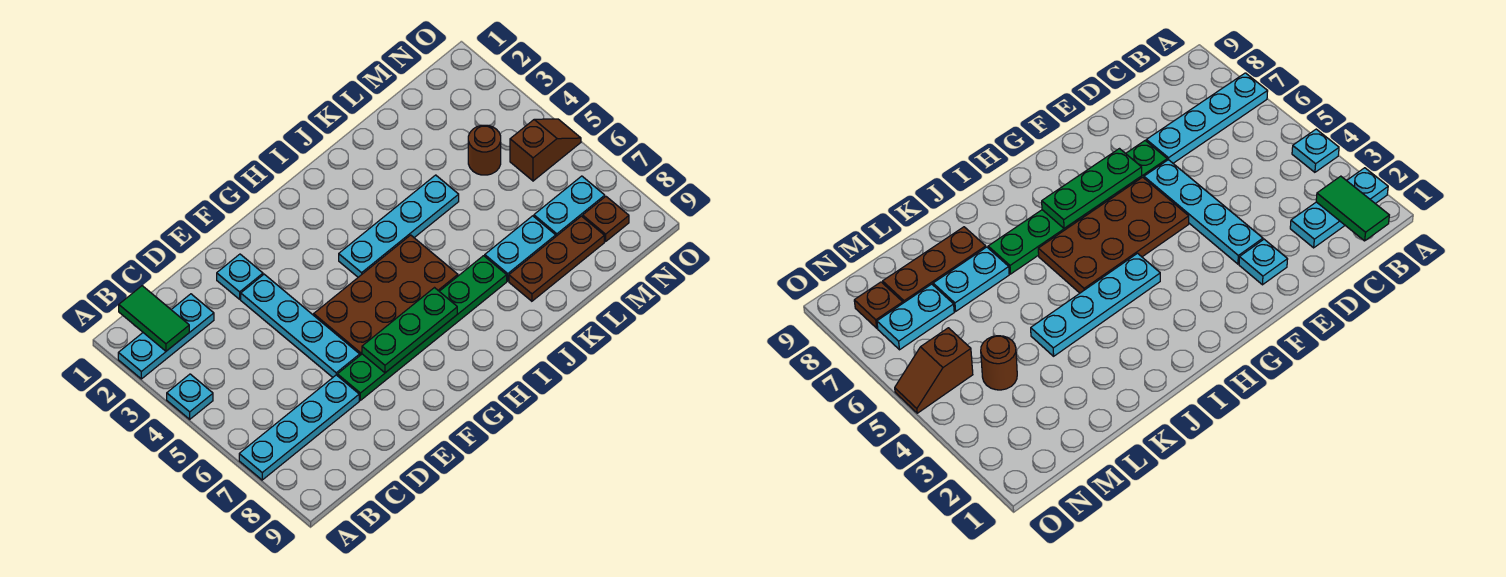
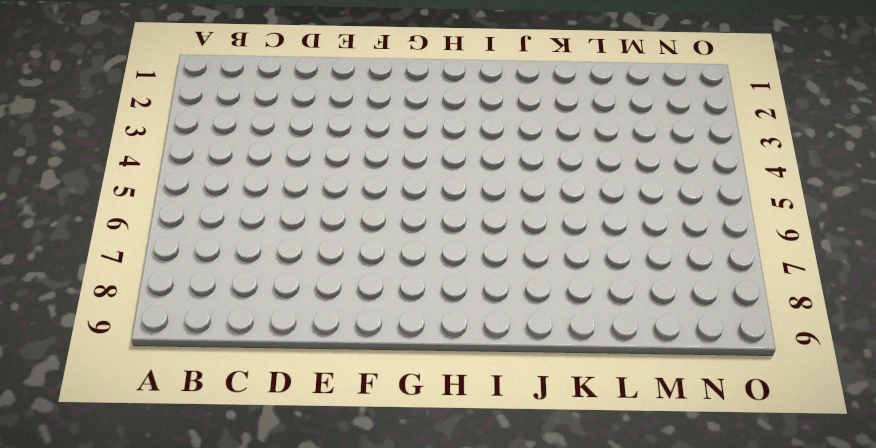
none -> cyan 1x3 plate [118,294,214,379]
none -> cyan 1x1 plate [167,374,213,419]
none -> cyan 1x4 plate [239,375,359,480]

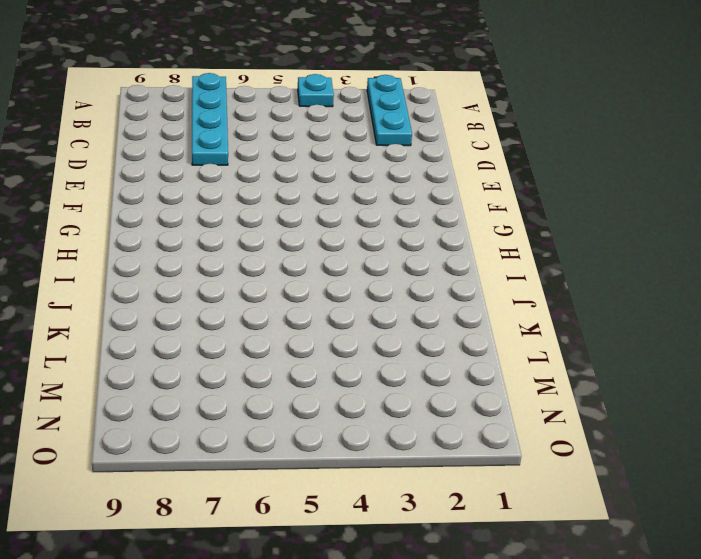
none -> cyan 1x1 plate [217,254,263,299]
none -> cyan 1x4 plate [241,274,360,377]
none -> green 1x6 plate [337,256,507,400]

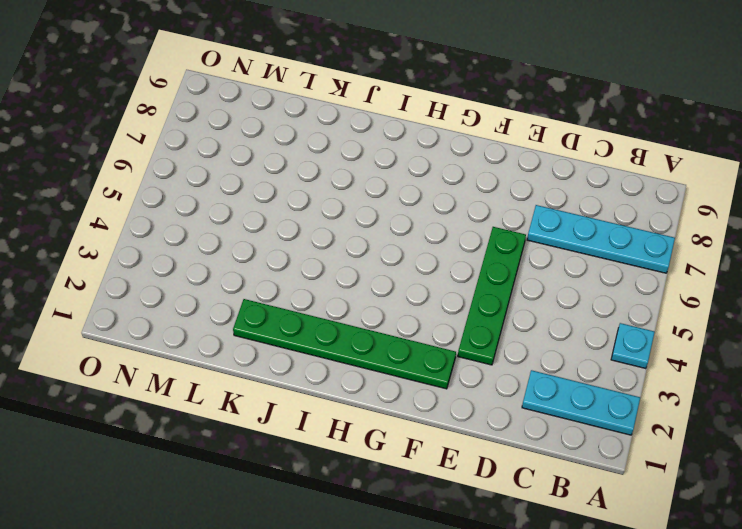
green 1x4 plate [458,227,526,365] -> cyan 1x4 plate [241,274,360,377]
green 1x6 plate [233,299,456,389] -> green 1x6 plate moved to [337,256,507,400]
none -> cyan 1x1 plate [217,254,263,299]
none -> brown 2x4 plate [314,235,458,355]
none -> cyan 1x4 plate [339,175,459,277]

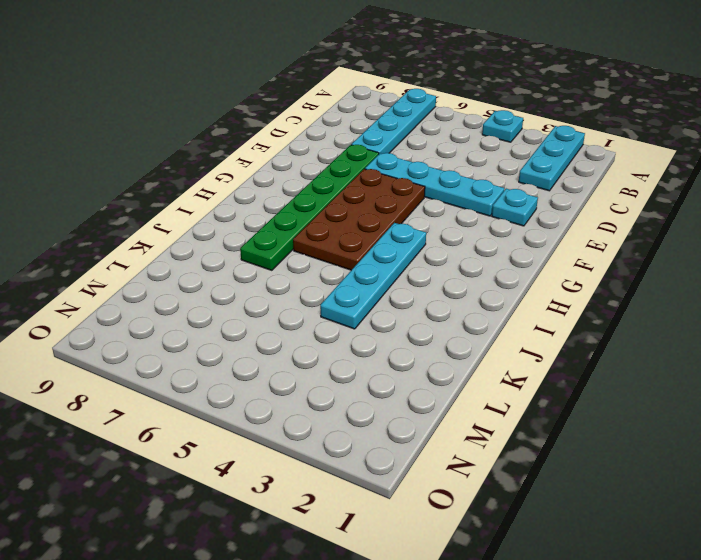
none -> cyan 1x2 plate [485,216,556,281]
none -> brown 1x3 plate [509,216,604,301]
none -> brown 1x1 round brick [468,125,501,175]

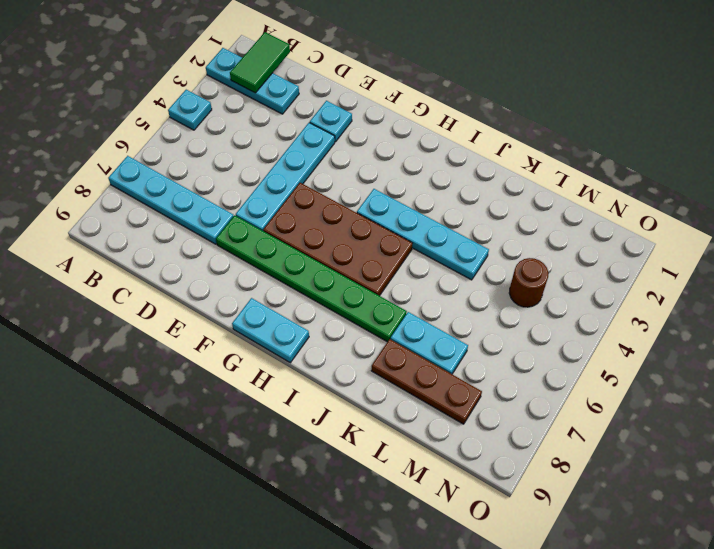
cyan 1x2 plate [232,298,309,363] -> cyan 1x2 plate moved to [534,176,605,236]
none -> brown 1x2 slope [510,119,581,181]
none -> brown 1x1 plate [583,196,629,242]
none -> green 1x3 plate [362,288,457,373]

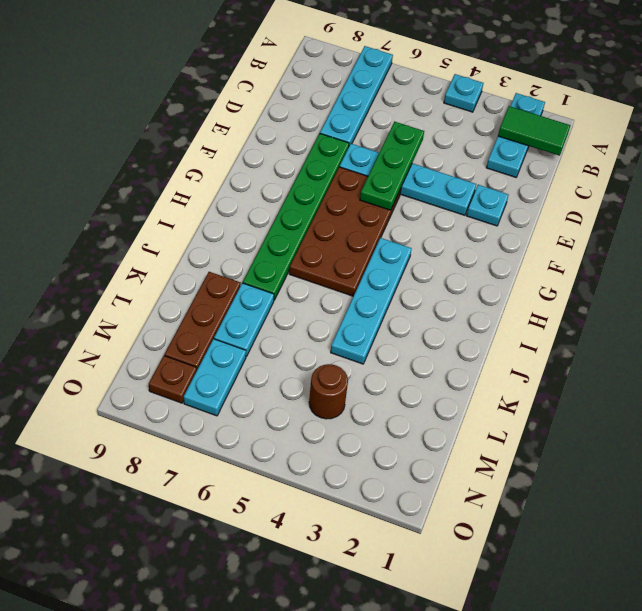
green 1x3 plate [360,122,424,210] -> green 1x3 plate moved to [362,288,457,373]
none -> brown 1x2 slope [510,119,581,181]

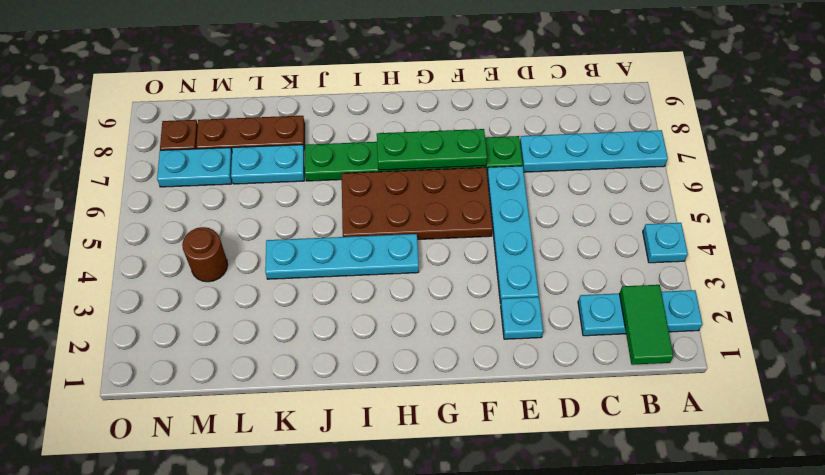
none -> brown 1x2 slope [510,119,581,181]

